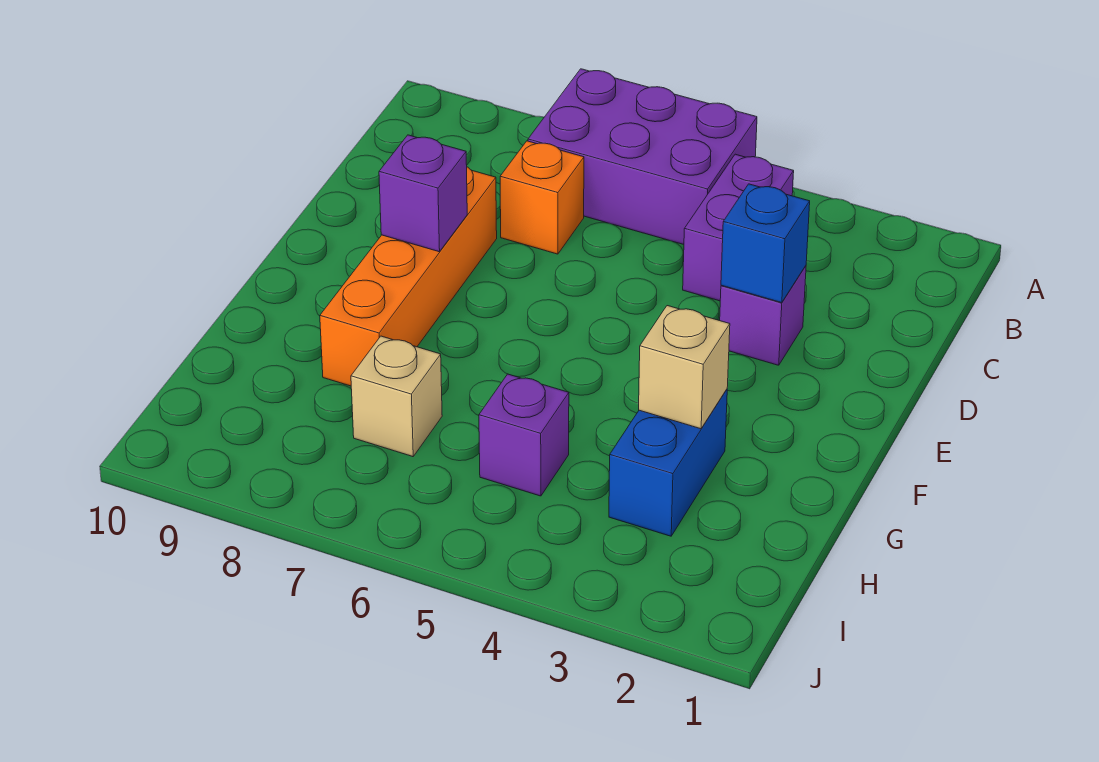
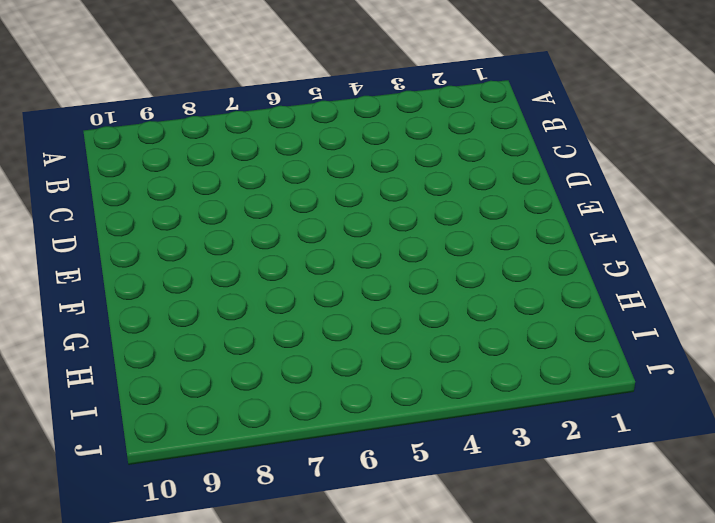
none -> purple 2x3 brick [528,69,757,244]
none -> purple 1x2 brick [683,154,794,301]

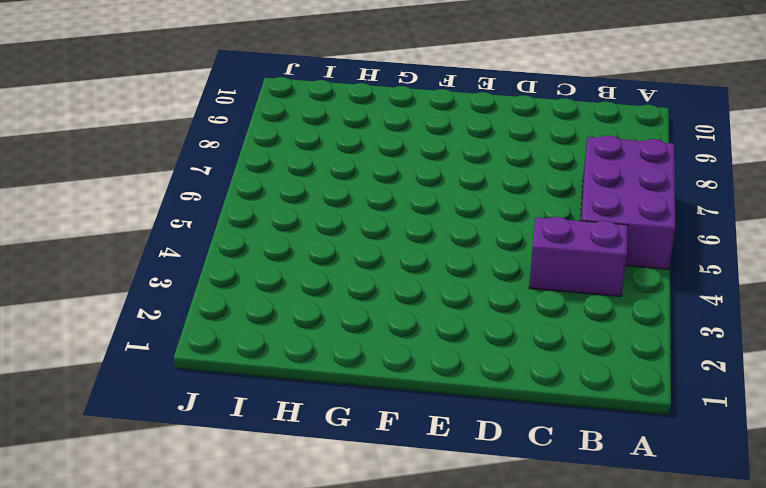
none -> orange 1x1 brick [500,141,584,254]
none -> purple 1x1 brick [720,266,806,365]

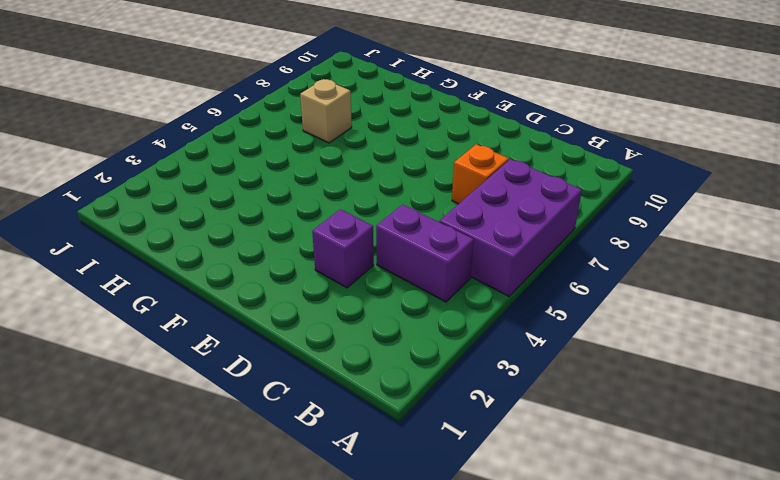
none -> orange 1x4 brick [320,167,497,386]
none -> blue 1x2 brick [609,390,727,536]

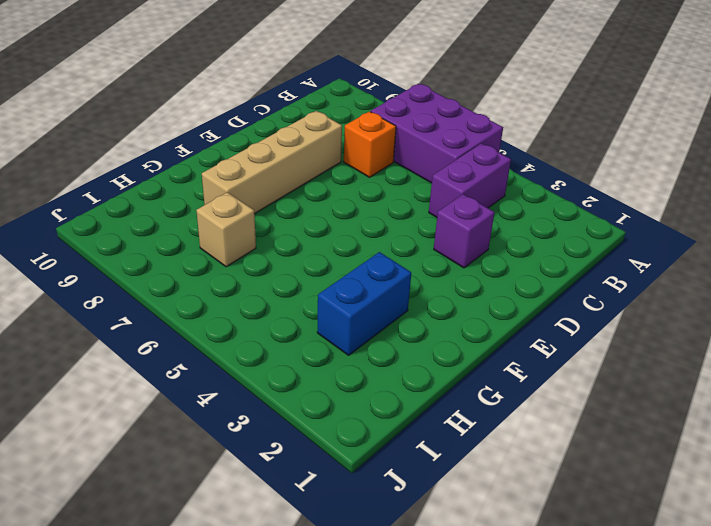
tan 1x4 brick [202,111,342,214] -> orange 1x4 brick [320,167,497,386]
none -> purple 1x1 brick [479,374,569,496]
none -> blue 1x1 brick [721,184,810,303]

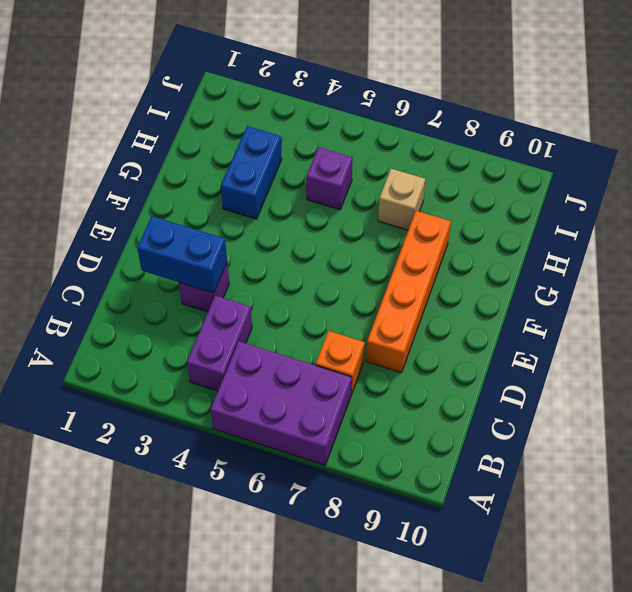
blue 1x2 brick [137,216,227,293] -> blue 1x1 brick [721,184,810,303]
none -> purple 1x1 brick [379,135,467,252]
none -> tan 1x1 brick [639,306,730,429]

